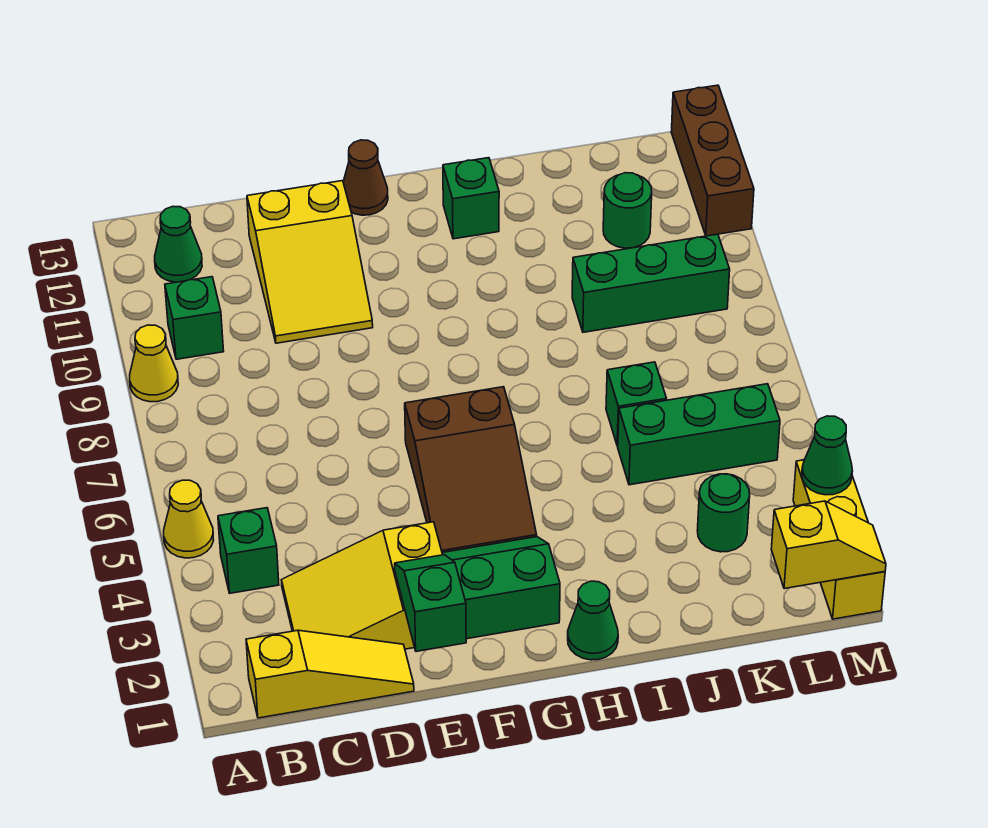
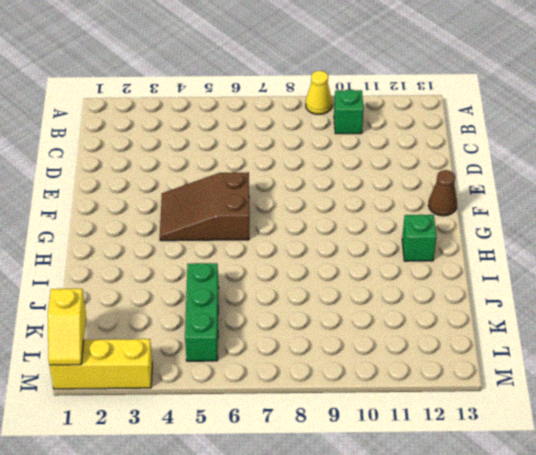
none -> yellow 1x1 cone [164,480,214,558]
none -> yellow 1x3 slope [246,630,414,718]
none -> green 1x1 brick [218,508,279,593]

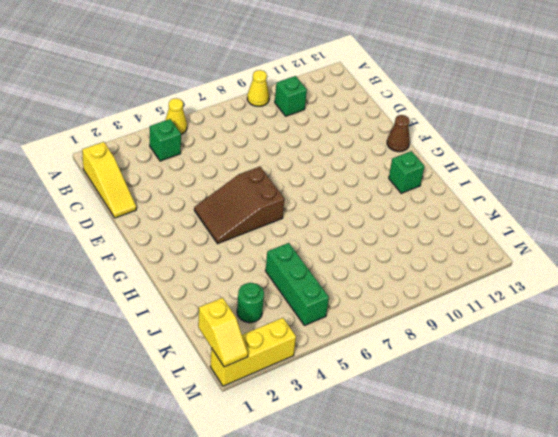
none -> green 1x1 cone [155,206,202,282]
none -> yellow 2x3 slope [282,522,443,649]
none -> yellow 2x3 slope [247,181,373,343]

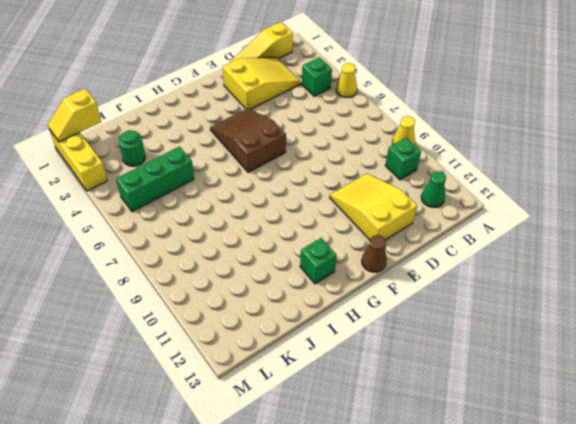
none -> green 2x2 slope [442,537,560,639]
none -> green 1x1 cone [568,581,618,660]
none -> green 1x1 brick [606,362,666,446]

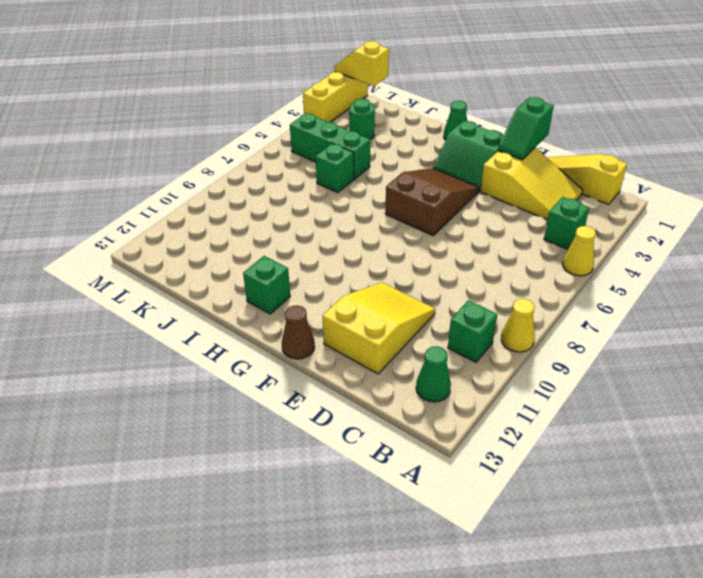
none -> green 1x3 brick [572,234,730,332]
none -> green 1x1 round brick [603,173,652,248]
none -> brown 1x3 brick [671,85,754,236]

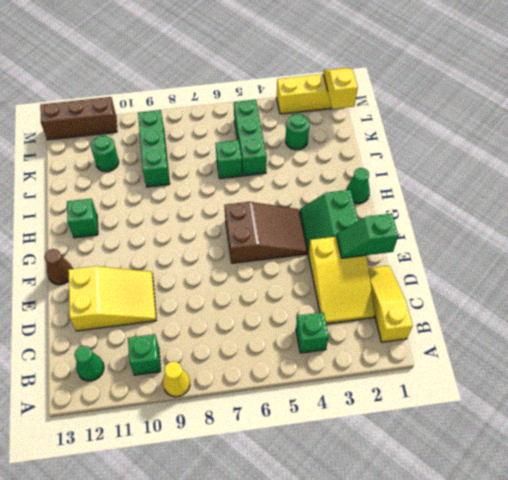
none -> yellow 1x1 cone [164,480,214,558]
none -> green 1x1 cone [802,416,852,495]

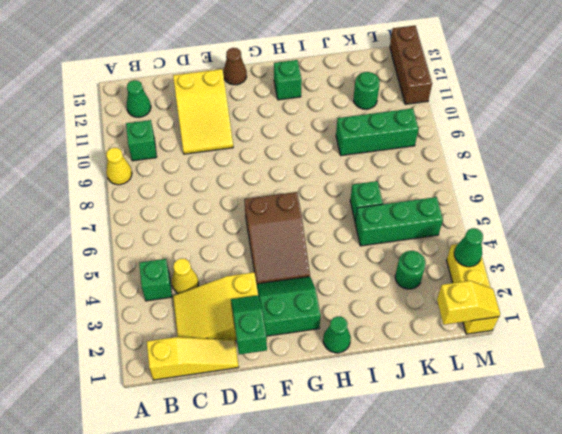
yellow 1x1 cone [172,258,198,294] -> yellow 1x1 cone moved to [164,480,214,558]

